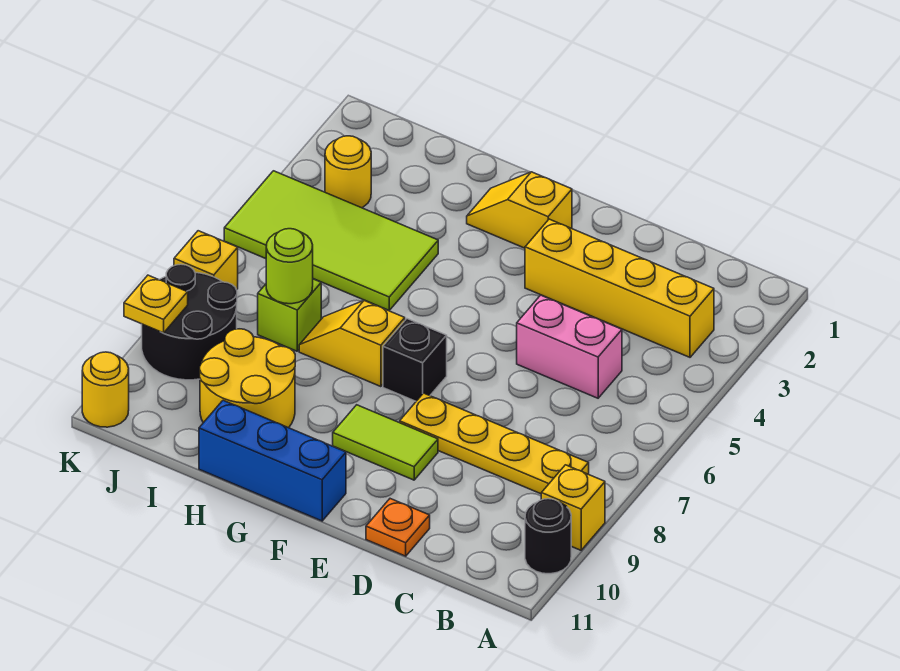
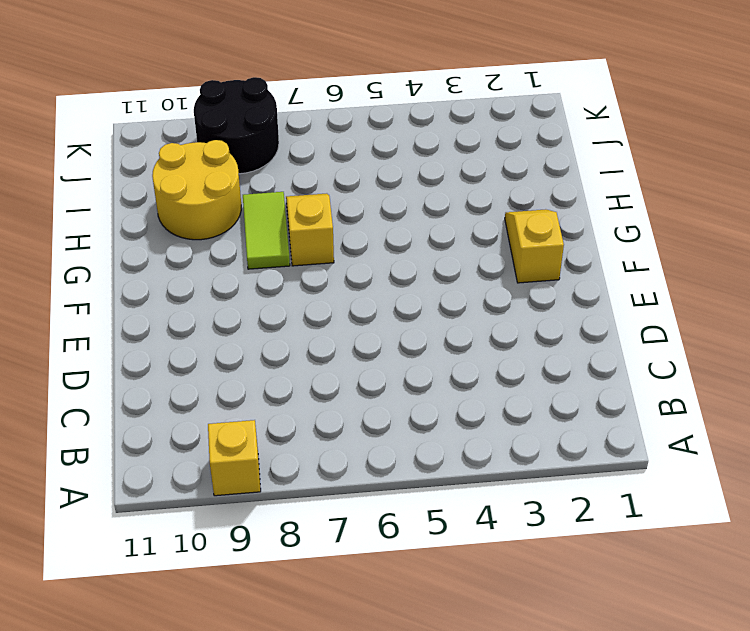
lime 1x2 tile [243,192,290,269] -> lime 1x2 tile moved to [333,405,438,480]
none -> black 1x1 round brick [525,499,571,574]
none -> yellow 1x4 brick [525,219,714,357]
none -> yellow 1x4 plate [400,393,589,494]

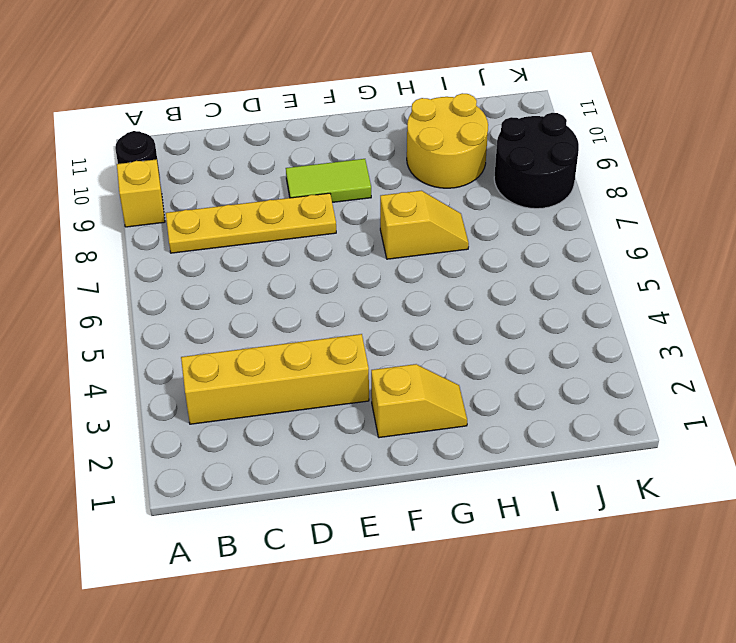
none -> pink 1x2 brick [517,295,622,398]
none -> orange 1x1 plate [366,499,430,556]
none -> black 1x1 brick [383,319,447,401]

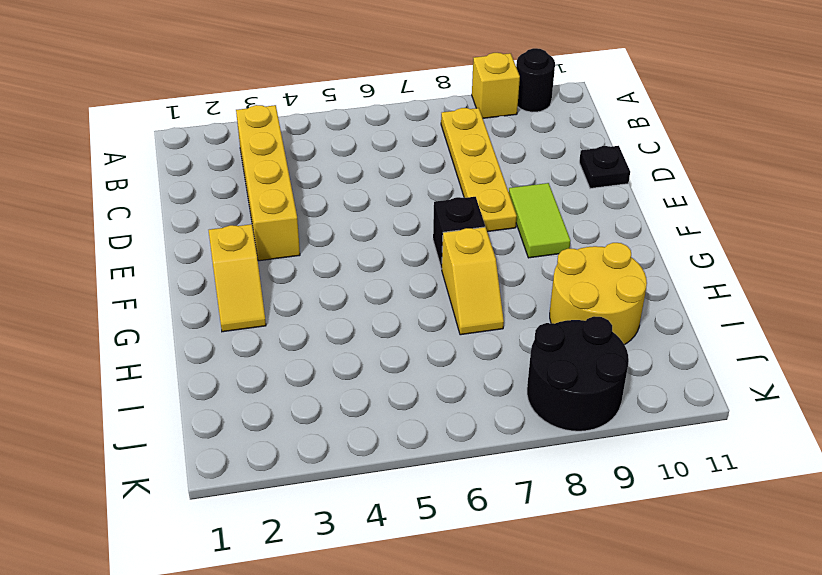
black 1x1 plate [579,146,630,189] -> orange 1x1 plate [366,499,430,556]
none -> pink 1x2 brick [517,295,622,398]
none -> blue 1x3 brick [199,400,346,521]
none -> lime 2x4 tile [224,171,438,310]

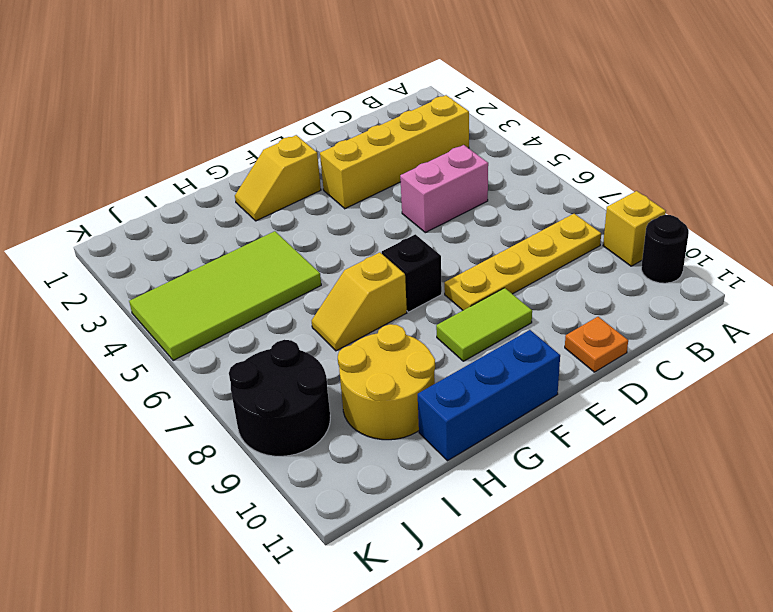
none -> lime 1x1 brick [258,279,321,351]
none -> yellow 1x1 round brick [325,136,371,208]
none -> yellow 1x1 brick [174,231,238,290]

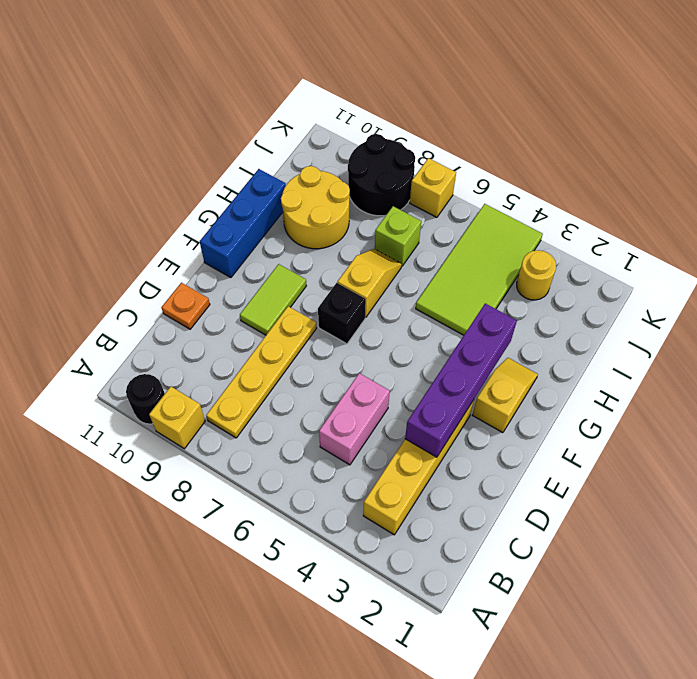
purple 1x4 brick [405,303,517,457] -> none
none -> yellow 1x1 round brick [82,352,129,427]
none -> lime 1x1 round brick [266,229,313,304]
none -> yellow 1x1 plate [124,275,188,333]

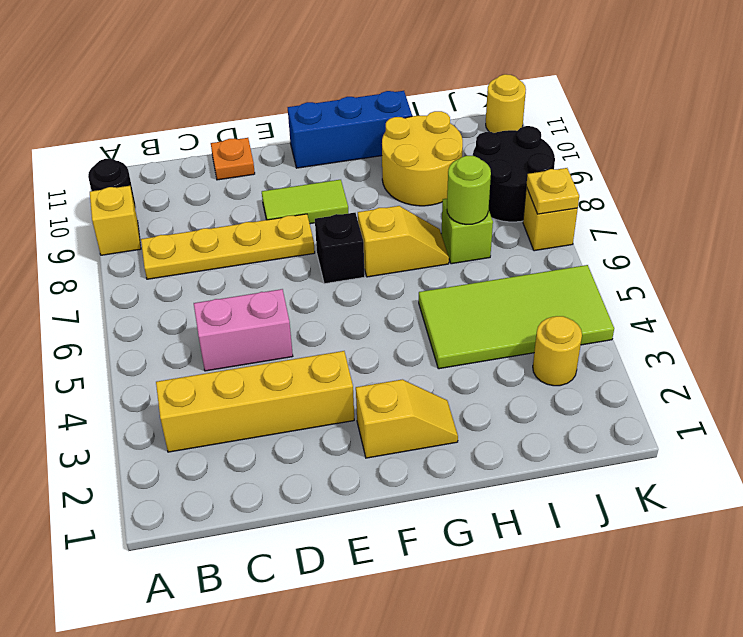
yellow 1x1 plate [526,168,579,214] -> yellow 1x1 plate moved to [124,275,188,333]

